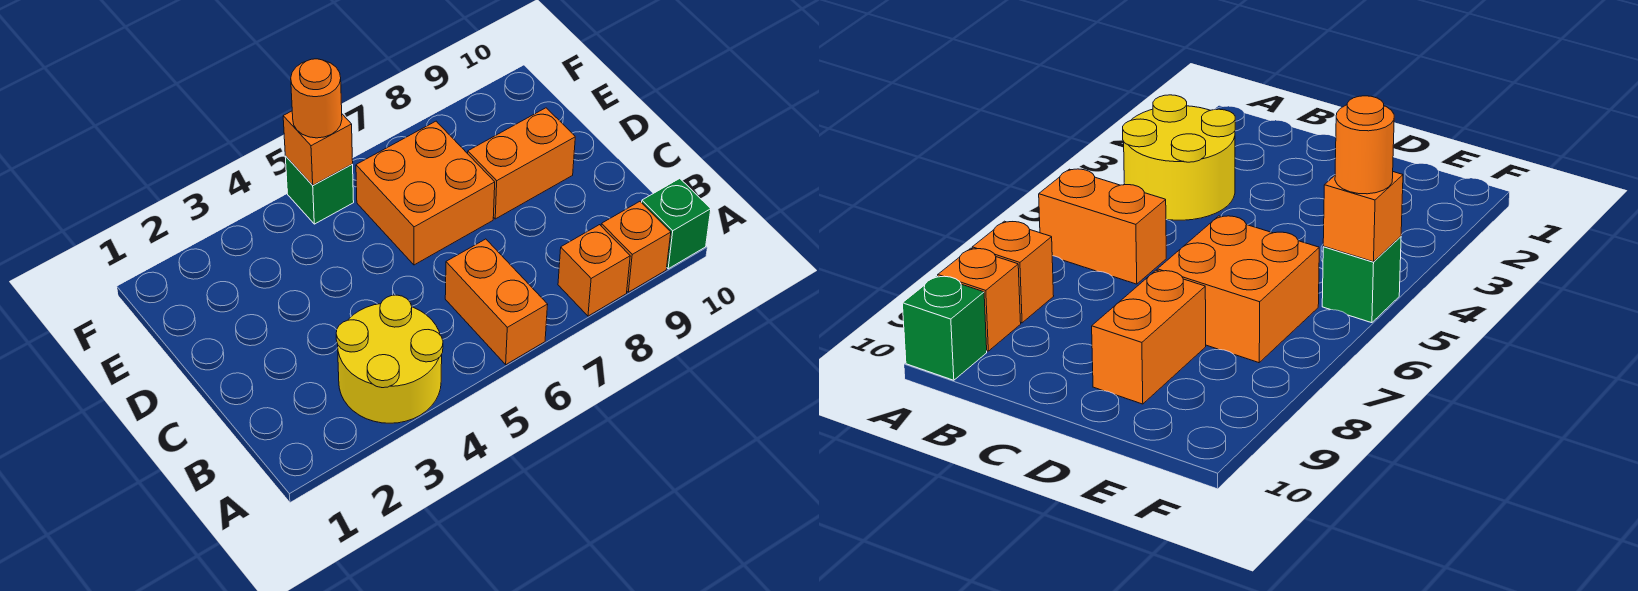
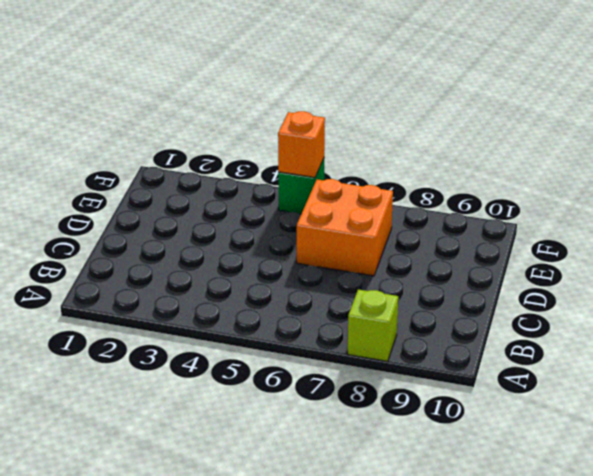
lime 1x1 brick [348,290,398,361] -> orange 1x1 brick [558,225,630,316]
none -> yellow 2x2 round brick [336,295,443,423]
none -> orange 1x2 brick [445,239,548,364]

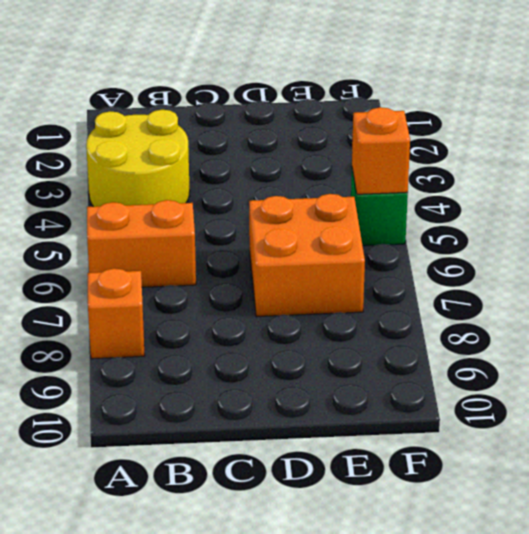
none -> orange 1x1 brick [601,202,671,292]
none -> green 1x1 brick [642,178,711,269]

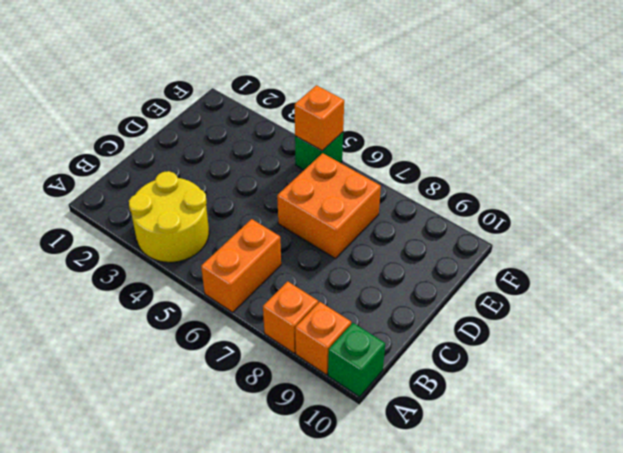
none -> orange 1x2 brick [468,108,575,219]
none -> orange 1x1 round brick [291,59,342,138]

